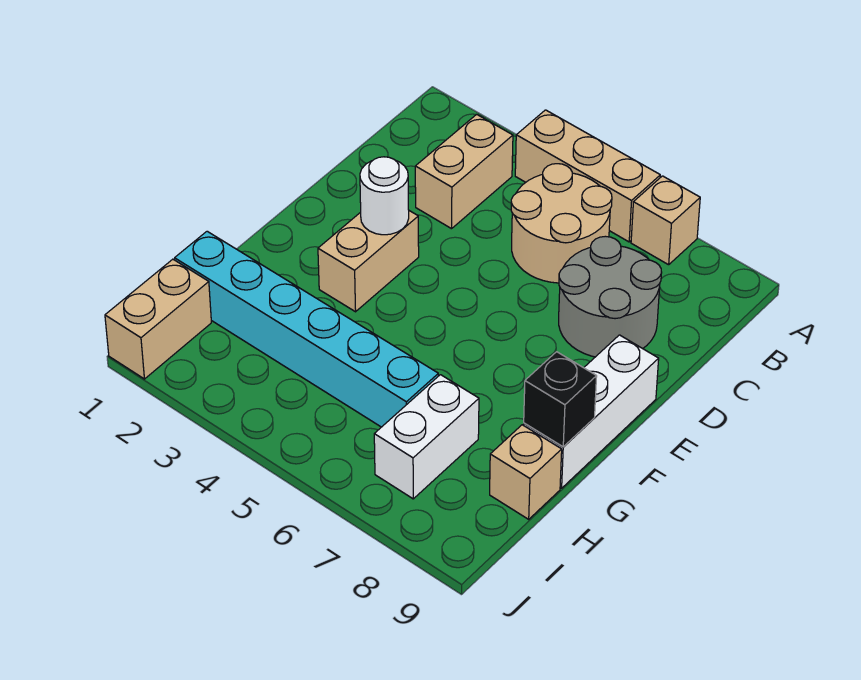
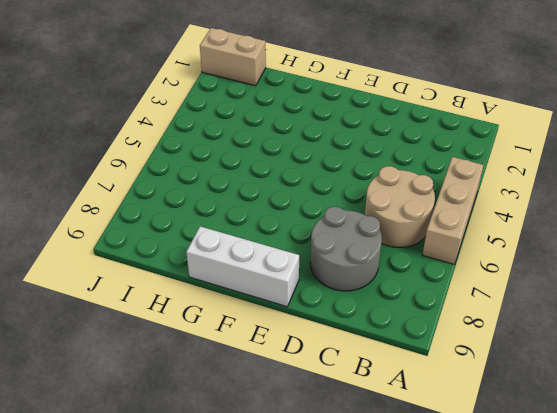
none -> tan 1x1 brick [631,176,700,265]
none -> tan 1x2 brick [415,114,513,229]
none -> tan 1x2 brick [318,211,419,312]

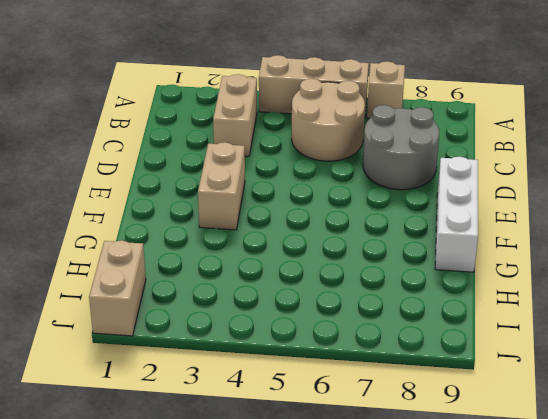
none -> cyan 1x6 brick [175,231,438,427]
none -> white 1x2 brick [374,375,479,499]
none -> tan 1x1 brick [490,425,562,519]

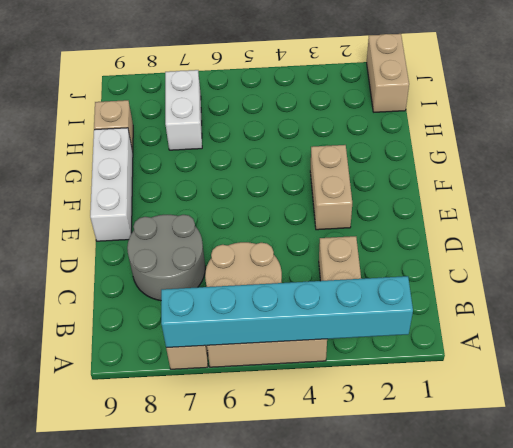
cyan 1x6 brick [161,276,413,348] -> cyan 1x6 brick moved to [175,231,438,427]
none -> white 1x1 round brick [360,157,409,235]
none -> black 1x1 brick [524,352,597,447]

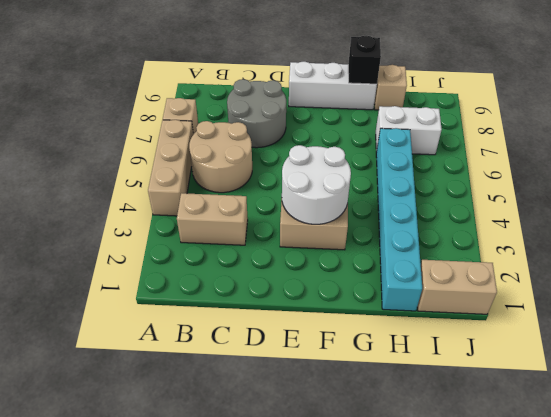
white 2x2 round brick [282,145,351,224] -> white 1x1 round brick [360,157,409,235]

